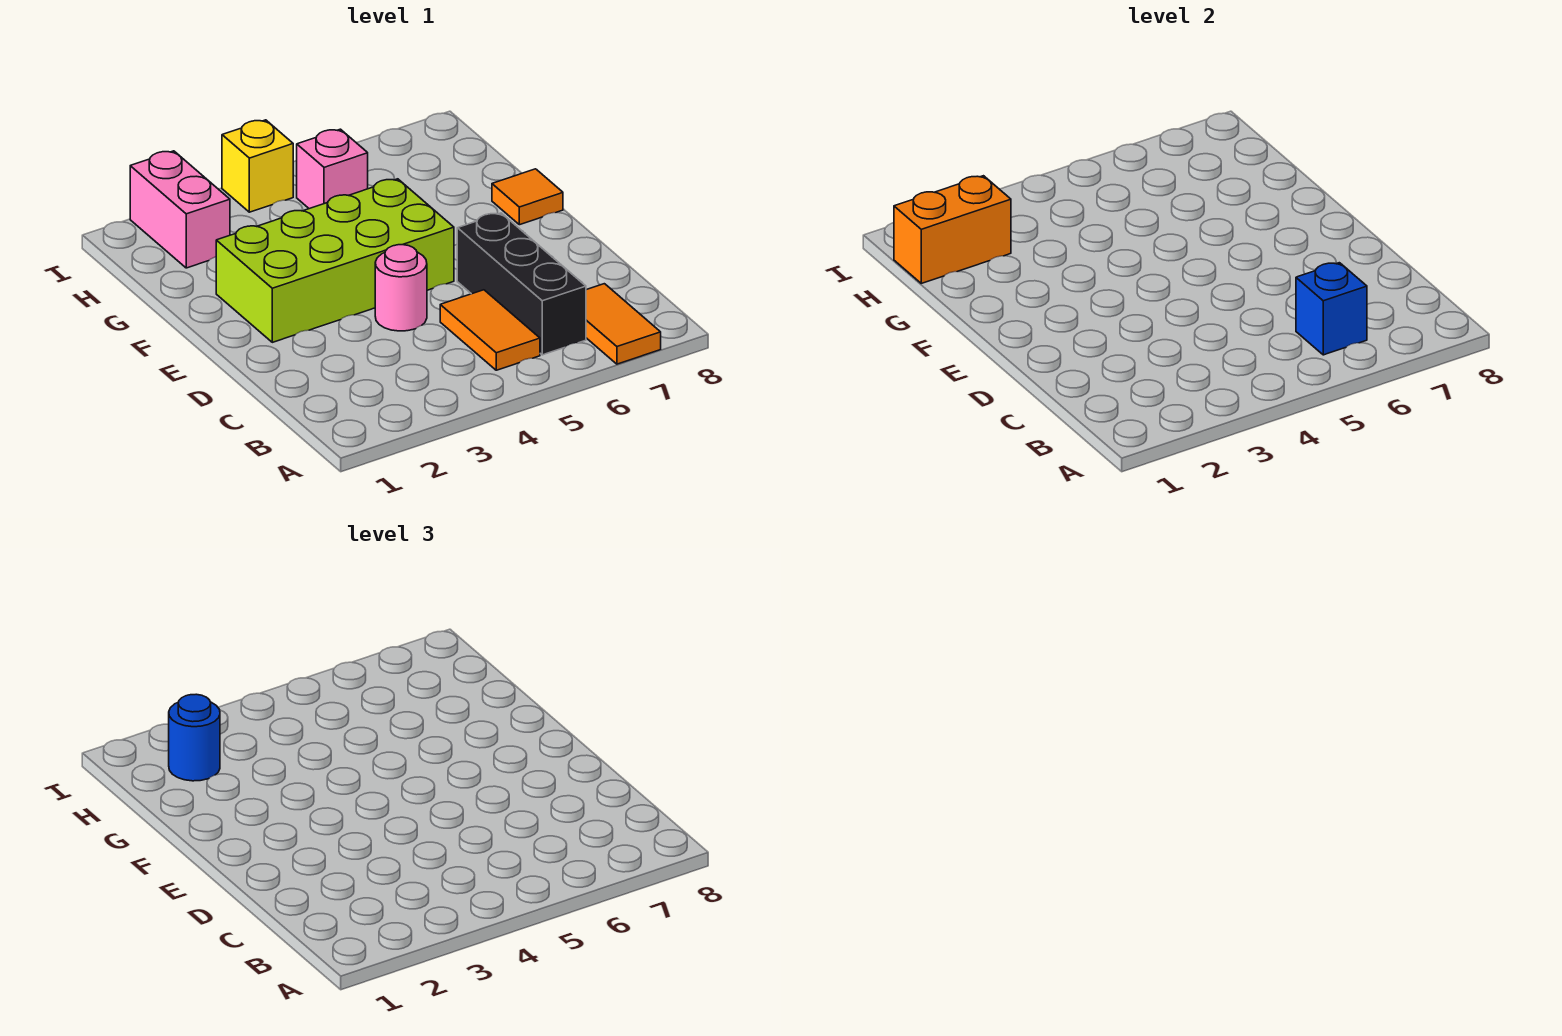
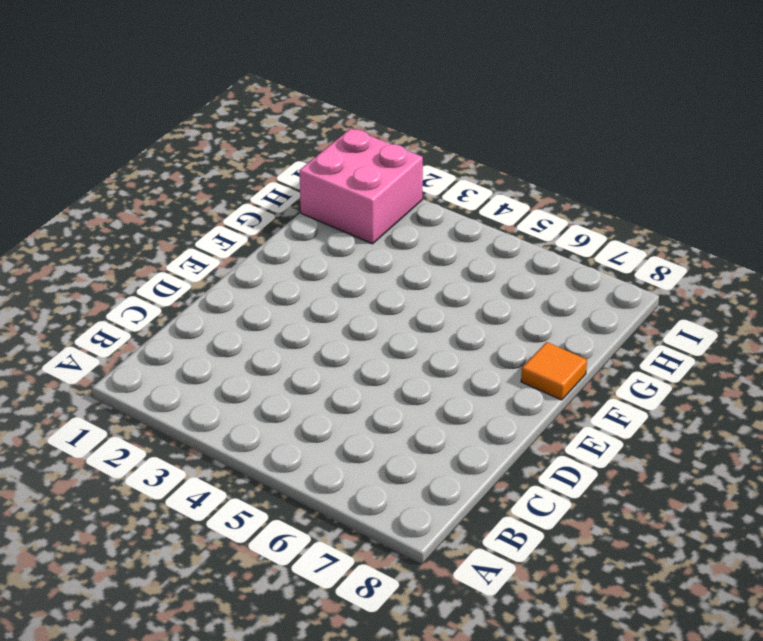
pink 2x2 brick [299,128,423,244] -> pink 1x2 brick [130,151,230,268]
none -> orange 1x2 tile [586,284,661,364]
none -> orange 1x2 tile [440,290,540,370]
none -> black 1x3 brick [457,213,586,355]

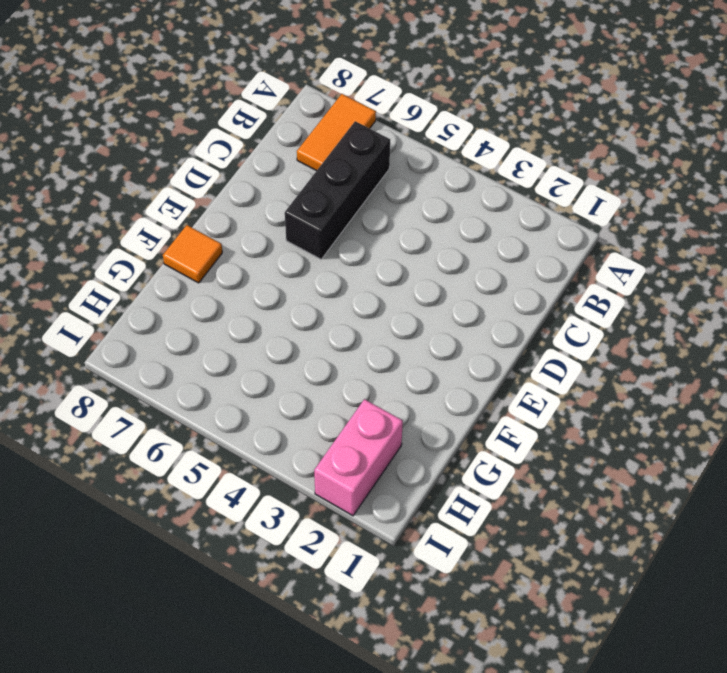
none -> orange 1x2 tile [440,290,540,370]
none -> pink 1x1 round brick [375,245,427,331]
none -> lime 2x4 brick [216,179,454,342]

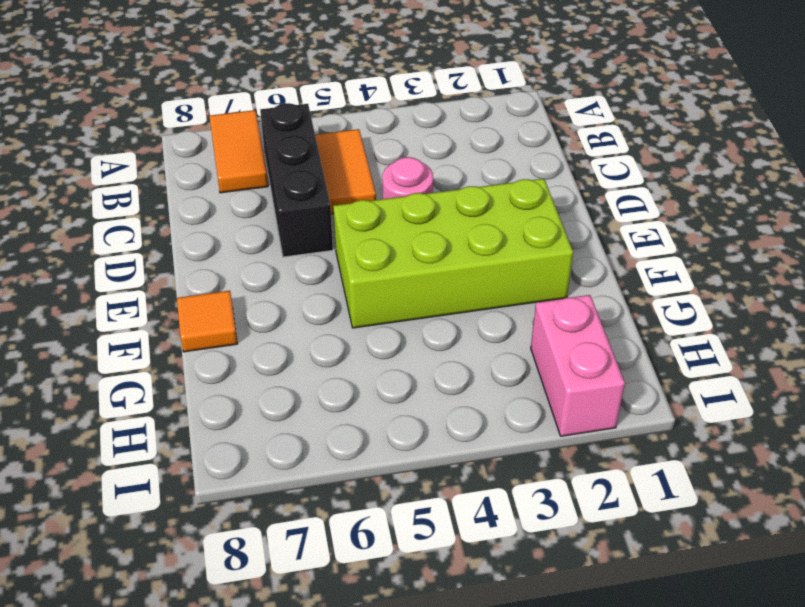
none -> pink 1x1 brick [297,129,368,209]
none -> yellow 1x1 brick [222,120,293,212]
none -> blue 1x1 brick [1296,263,1367,355]

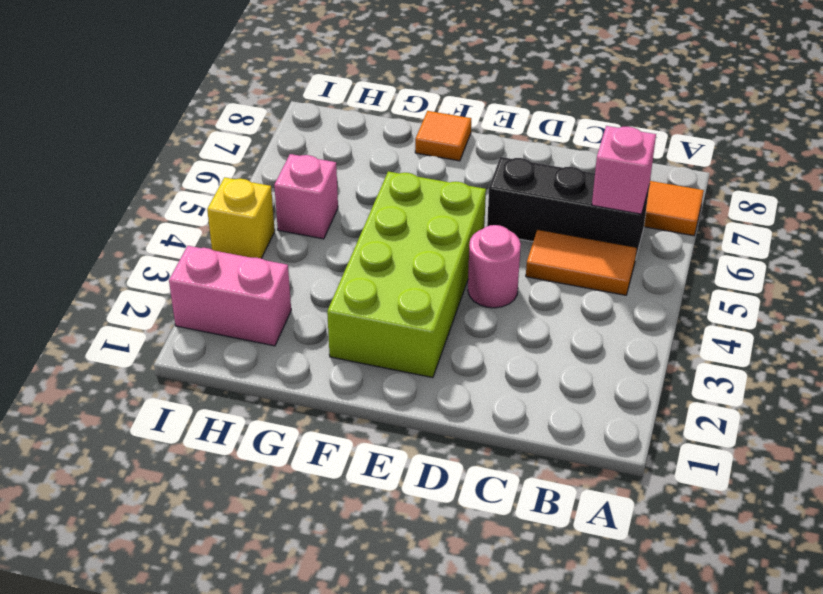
pink 1x1 brick [592,126,656,214] -> blue 1x1 brick [1296,263,1367,355]
none -> orange 1x2 brick [894,176,1011,283]
none -> blue 1x1 round brick [169,694,220,781]

